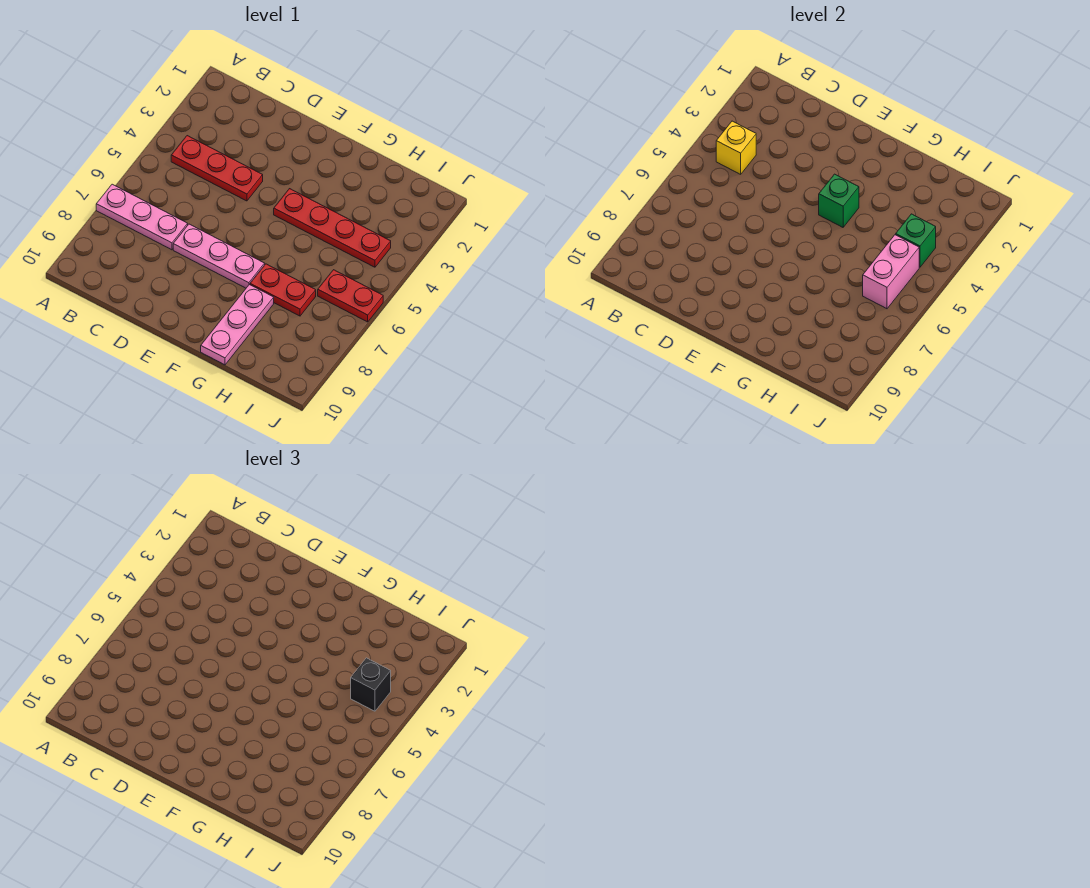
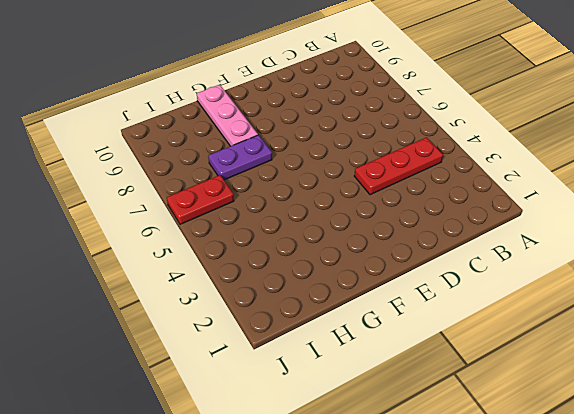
purple 1x2 plate [208,135,272,180] -> red 1x2 plate [250,264,316,316]
none -> pink 1x3 plate [96,184,188,250]
none -> pink 1x3 plate [173,224,265,288]
none -> red 1x4 plate [274,189,391,267]

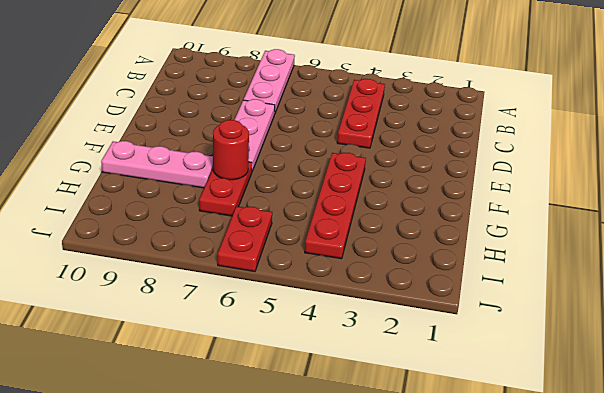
red 1x1 round brick [213,120,249,180] -> none
none -> yellow 1x1 brick [716,121,756,174]
none -> green 1x1 brick [819,174,859,227]
none -> green 1x1 brick [896,214,936,267]

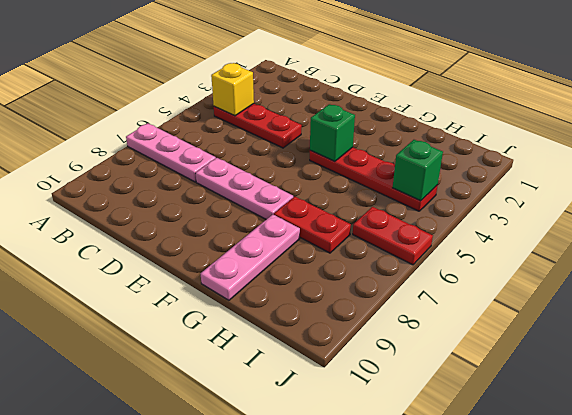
none -> pink 1x2 brick [863,235,919,309]
none -> black 1x1 brick [351,658,391,711]

